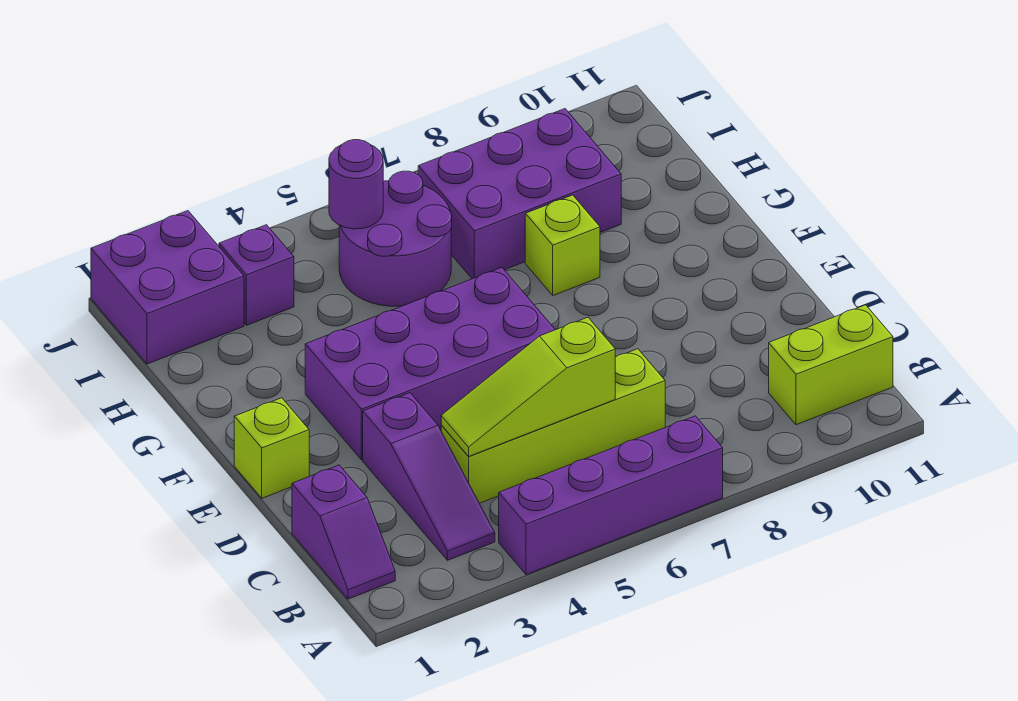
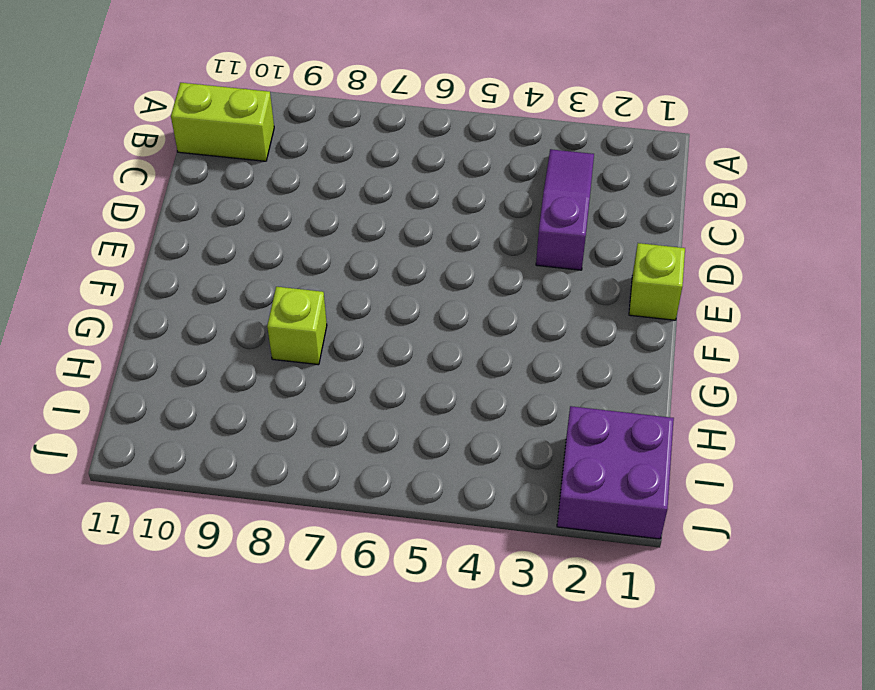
none -> purple 1x4 brick [499,416,723,575]
none -> purple 1x2 slope [292,465,395,599]
none -> lime 1x4 brick [441,349,665,503]

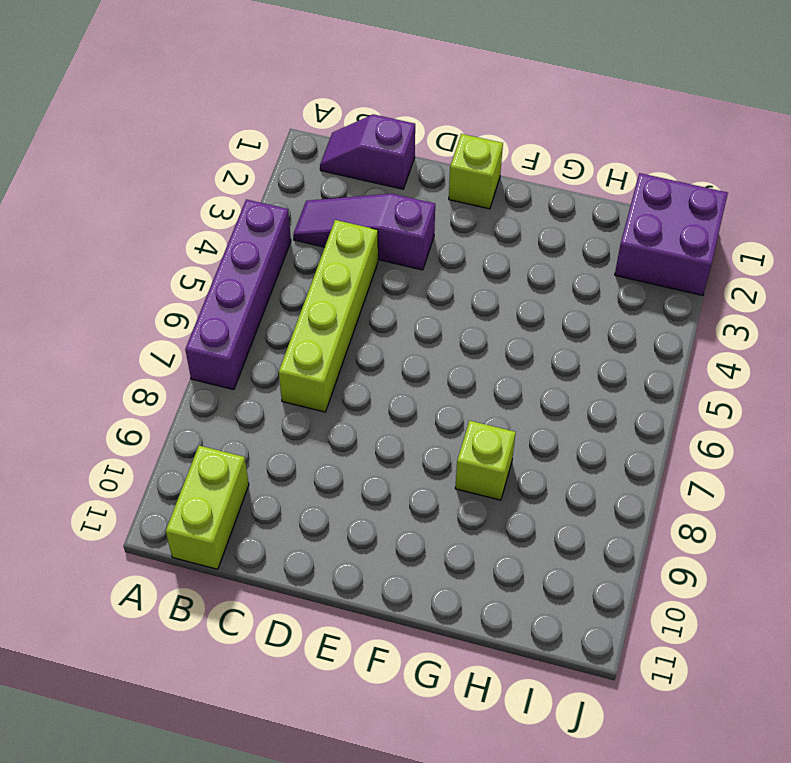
none -> purple 2x4 brick [305,267,555,460]
none -> purple 2x2 round brick [339,171,452,306]
none -> purple 2x3 brick [418,109,621,279]

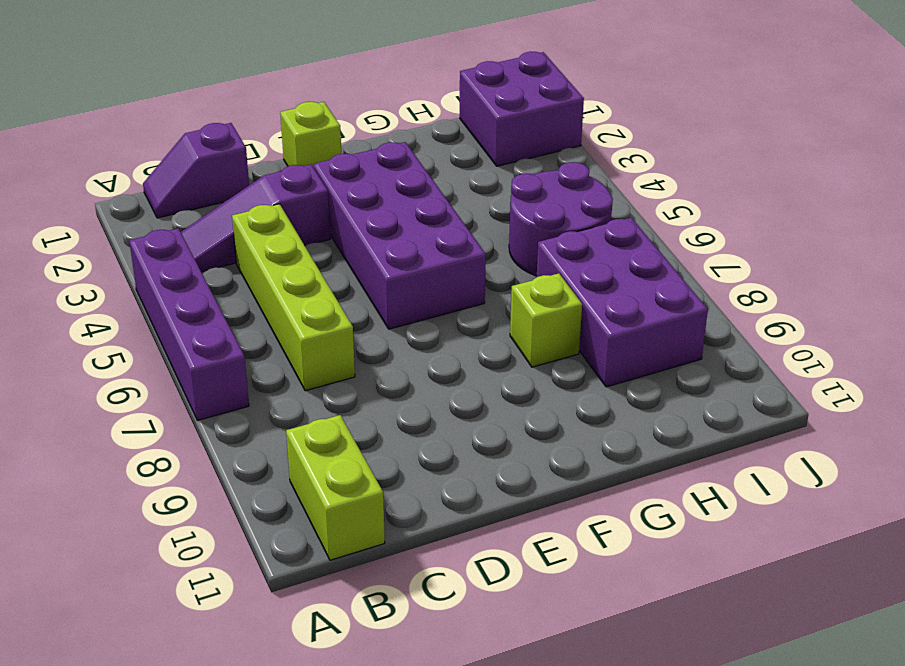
none -> purple 1x1 brick [219,225,294,325]
none -> lime 1x3 slope [441,317,615,457]
none -> purple 1x1 round brick [329,140,383,229]

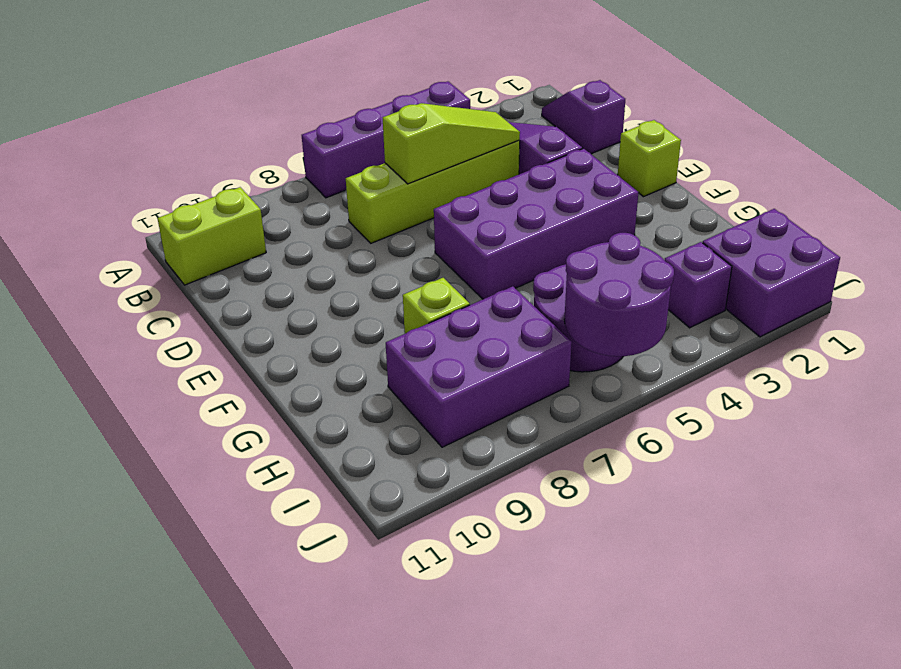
purple 2x2 round brick [564,233,674,356] -> purple 1x1 round brick [329,140,383,229]

